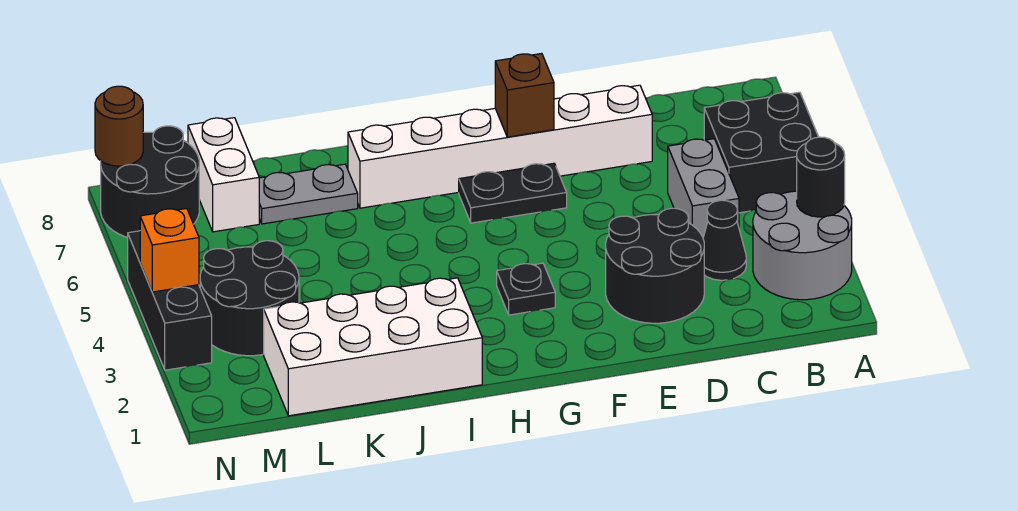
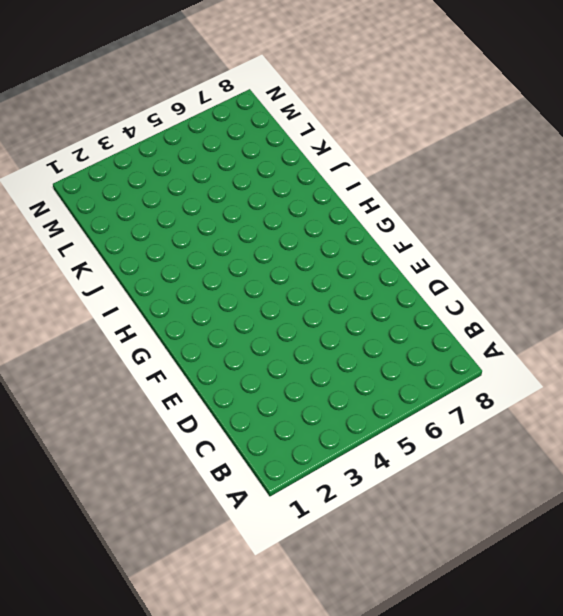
none -> grey 2x2 round brick [753,191,852,300]
none -> black 2x2 brick [704,92,818,213]
none -> black 1x1 cone [703,200,746,280]

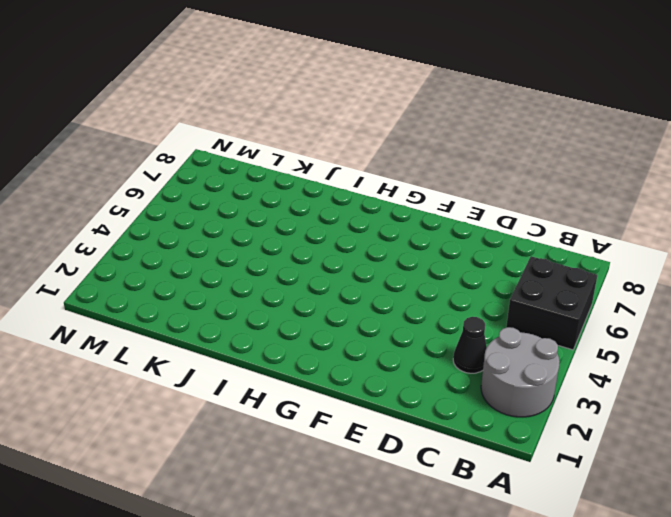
none -> grey 1x2 brick [668,139,739,237]
none -> black 2x2 round brick [606,208,704,323]
none -> white 1x6 brick [348,85,652,208]

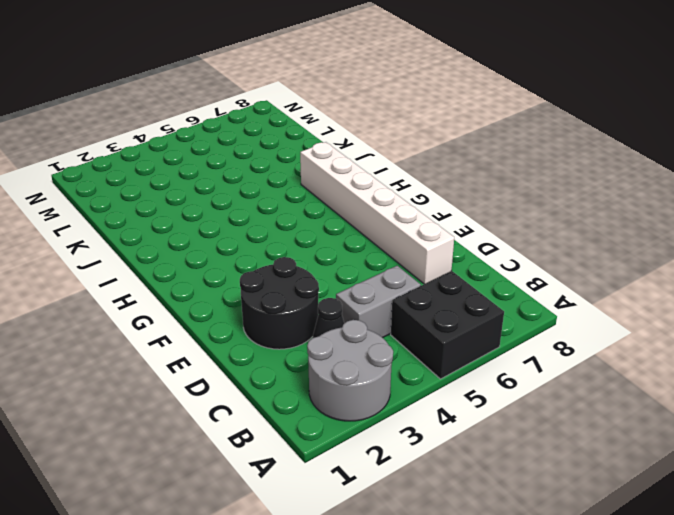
none -> black 1x2 plate [459,163,567,223]
none -> black 1x1 plate [497,263,555,315]
none -> white 2x4 brick [264,278,482,416]

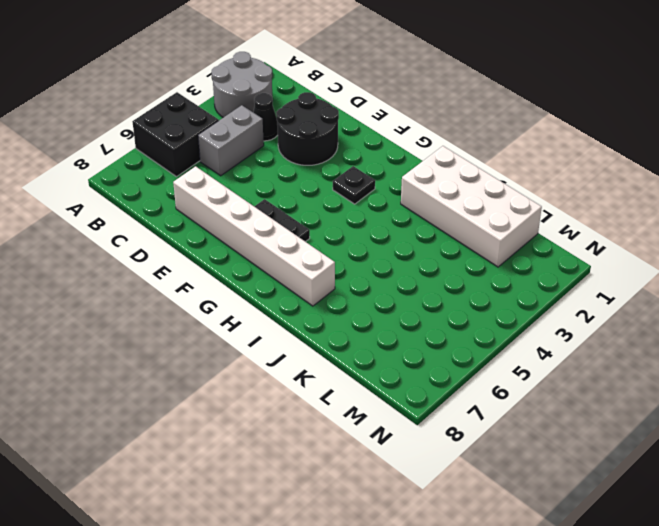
none -> grey 1x2 plate [259,164,358,224]
none -> black 2x2 round brick [200,241,299,356]
none -> white 1x2 brick [188,118,259,232]

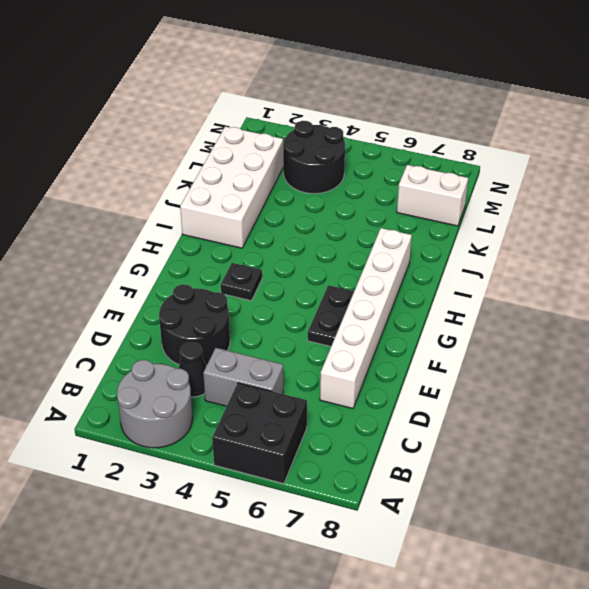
none -> grey 1x2 plate [259,164,358,224]
none -> black 2x2 round brick [101,126,199,237]
none -> black 1x3 brick [128,231,212,370]

